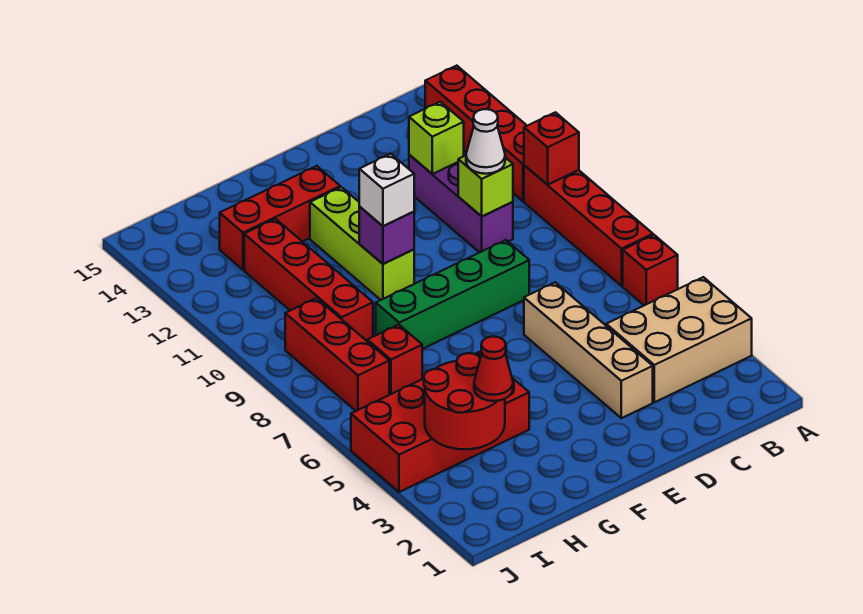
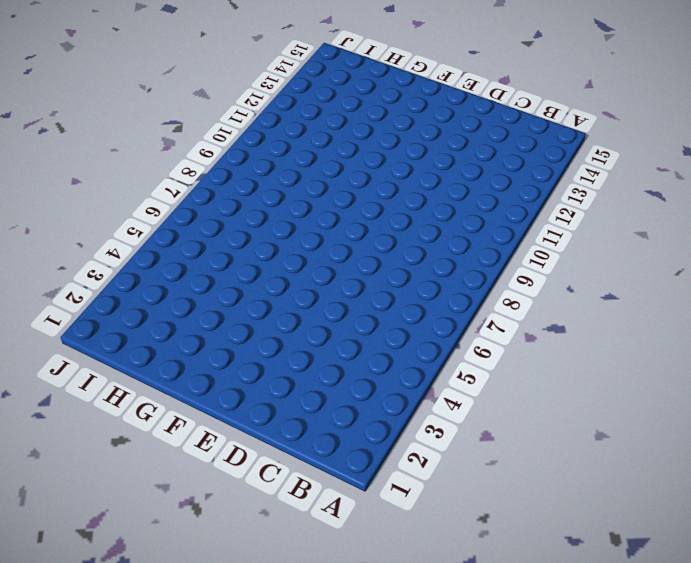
none -> tan 2x3 brick [606,277,752,402]
none -> red 1x1 brick [623,235,678,305]
none -> red 1x4 brick [524,165,653,286]

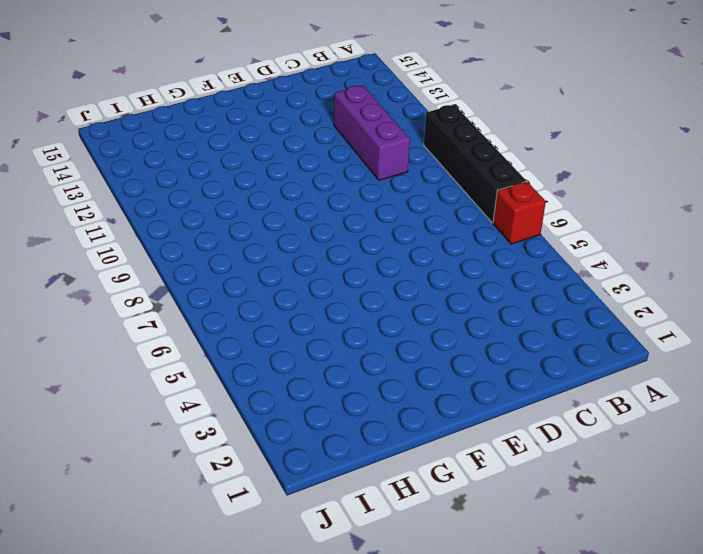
black 1x4 brick [424,105,526,223] -> red 1x4 brick [524,165,653,286]
none -> tan 2x3 brick [606,277,752,402]
none -> red 1x4 brick [425,66,527,201]
none -> tan 1x4 brick [524,282,653,418]

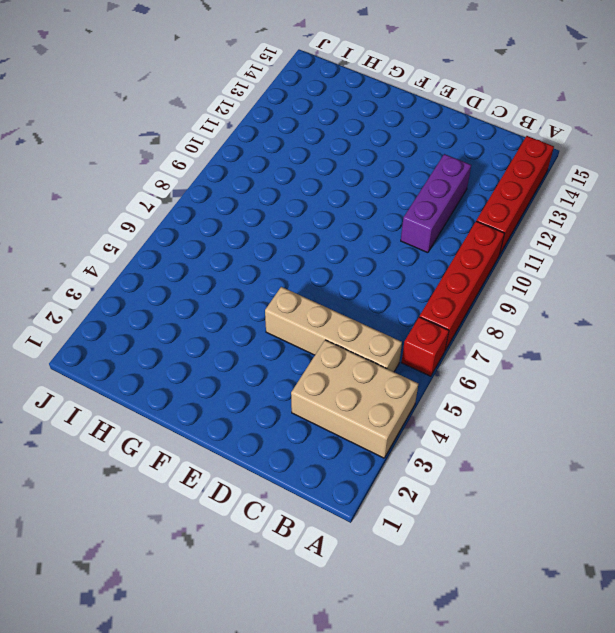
tan 1x4 brick [265,287,402,372] -> tan 1x4 brick turned to [524,282,653,418]
none -> green 1x4 brick [376,240,529,349]
none -> lime 1x3 brick [310,187,414,300]
none -> red 1x3 brick [220,166,340,270]

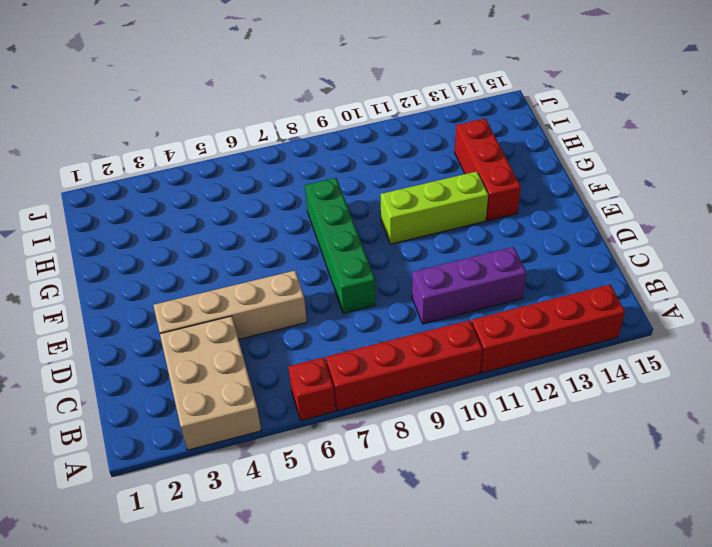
none -> red 2x4 brick [351,351,529,492]
none -> red 1x1 brick [368,325,422,395]
none -> red 1x4 brick [244,219,373,342]

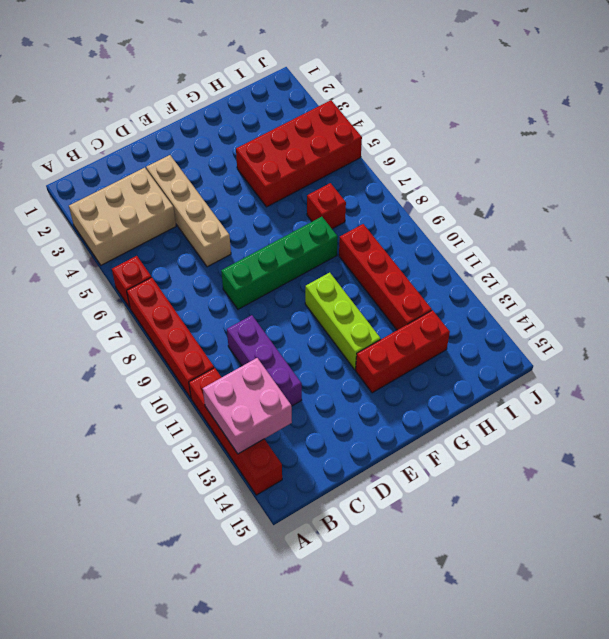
pink 2x2 brick [203,358,292,454] -> none
none -> red 1x3 brick [285,298,389,411]
none -> red 1x1 brick [524,112,579,185]
none -> lime 1x1 brick [458,155,513,216]

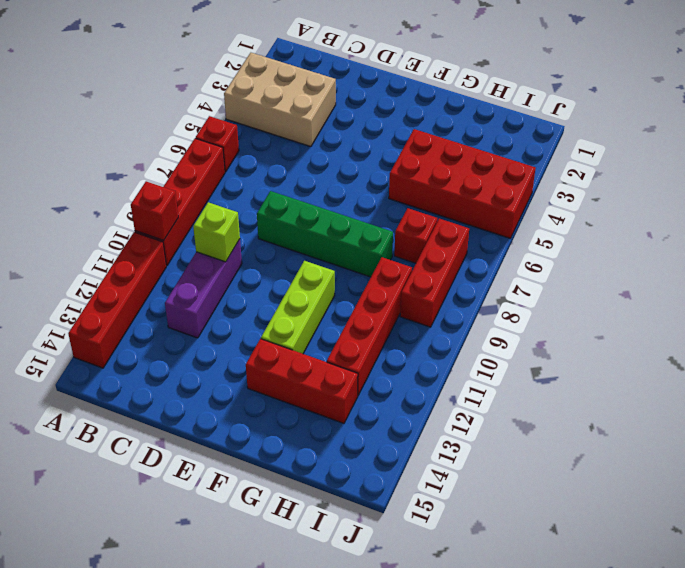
none -> tan 1x4 brick [524,282,653,418]
none -> lime 1x1 brick [409,102,464,174]
none -> purple 1x1 brick [359,206,414,264]

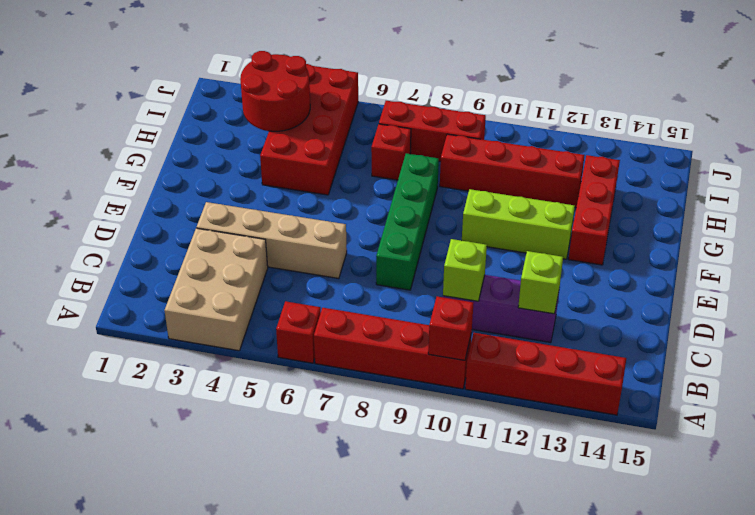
none -> purple 1x1 brick [359,206,414,264]
none -> white 1x1 cone [466,109,505,174]
none -> white 1x1 brick [359,154,414,226]

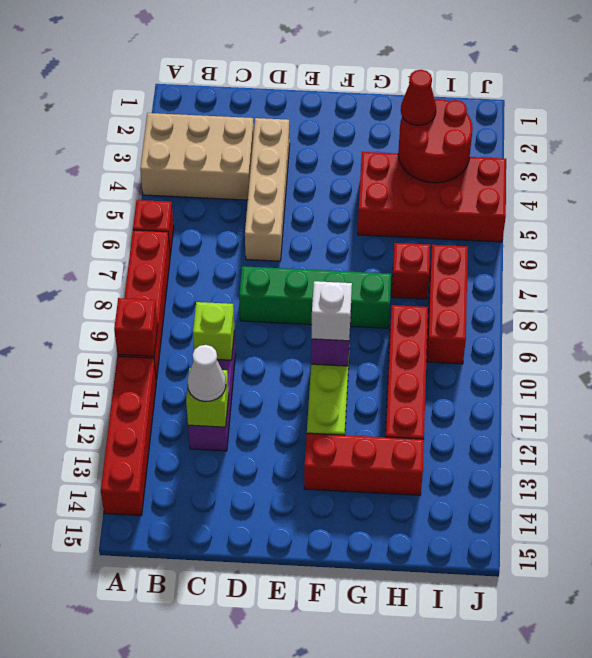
white 1x1 cone [187,345,226,402] -> white 1x1 cone moved to [466,109,505,174]

